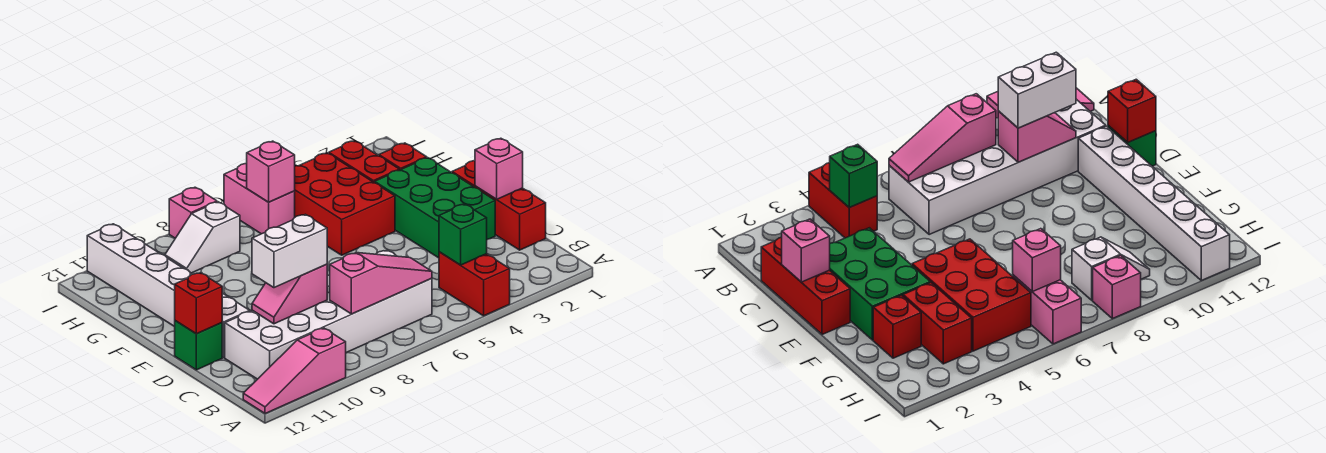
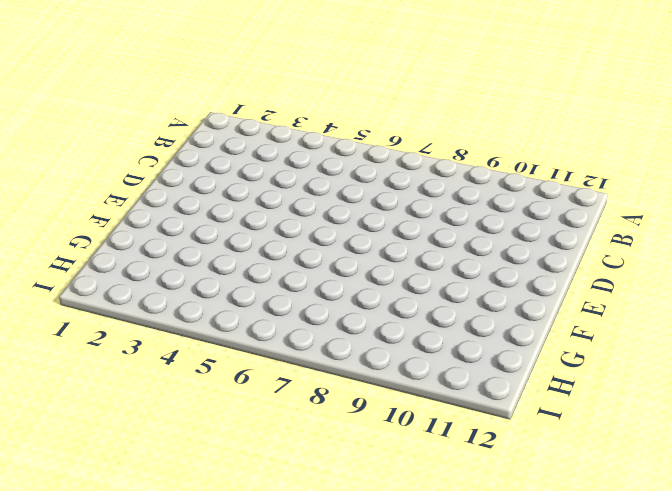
none -> red 1x2 brick [439,252,510,316]
none -> pink 1x3 slope [243,328,346,414]
none -> white 2x6 brick [225,250,432,379]

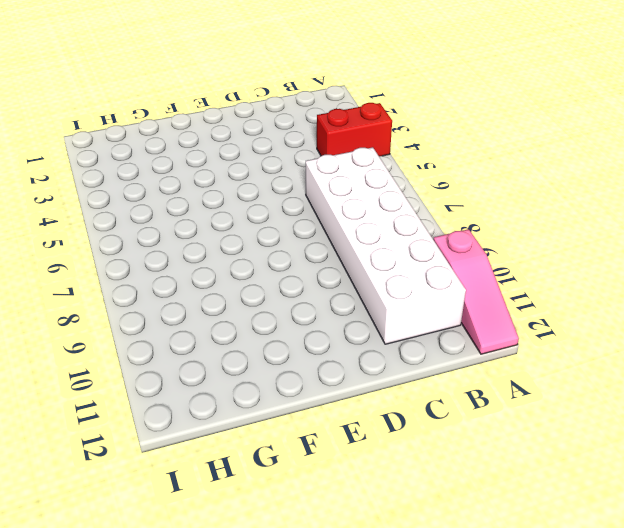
none -> red 1x3 brick [452,161,546,250]
none -> green 2x3 brick [375,158,495,258]
none -> white 1x6 brick [87,224,250,358]

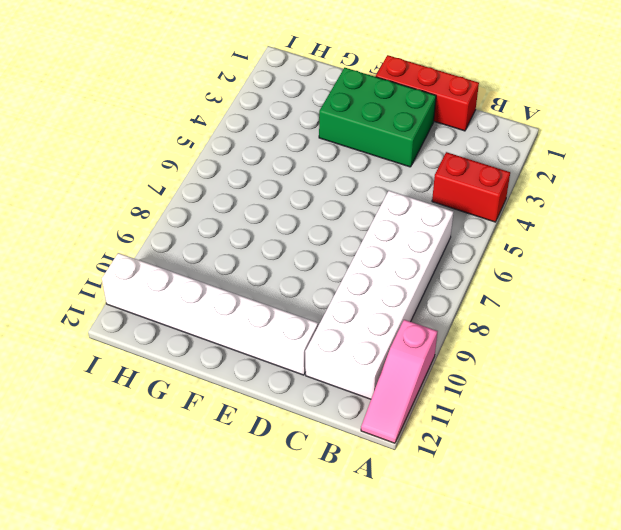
none -> green 1x1 brick [175,321,222,370]
none -> red 2x3 brick [295,153,395,255]
none -> red 1x1 brick [379,143,427,170]

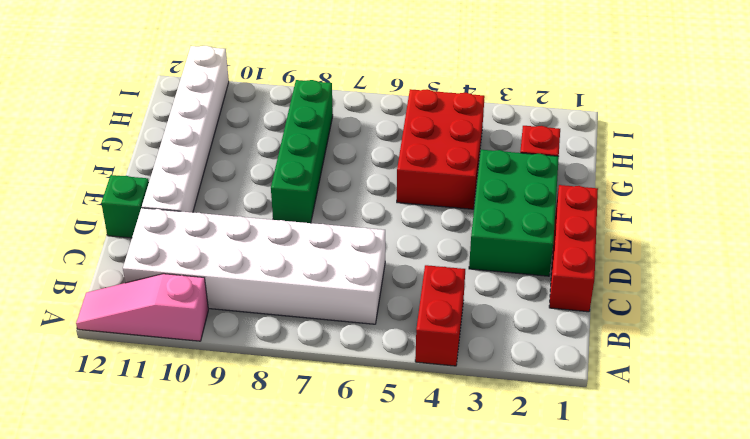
green 1x4 brick [271,80,333,223] -> white 1x2 slope [165,202,240,273]
none -> red 1x2 brick [329,141,399,183]
none -> pink 1x2 brick [224,163,295,234]
none -> pink 1x1 brick [169,187,217,238]

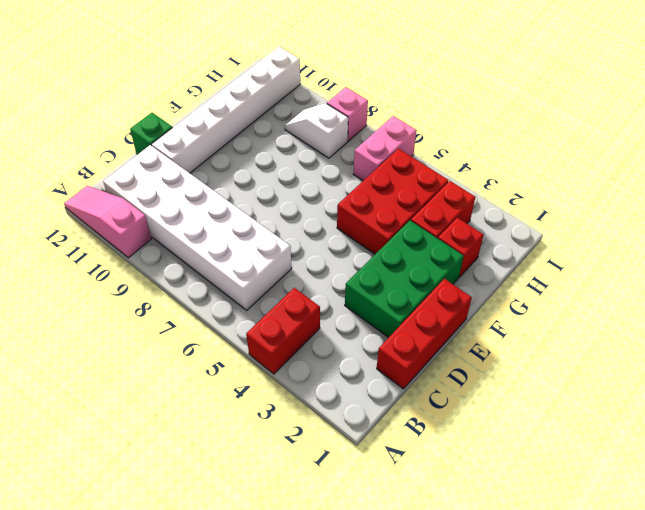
none -> green 1x1 brick [439,204,487,265]
none -> pink 1x3 slope [330,253,432,314]
none -> pink 1x2 slope [252,264,327,324]

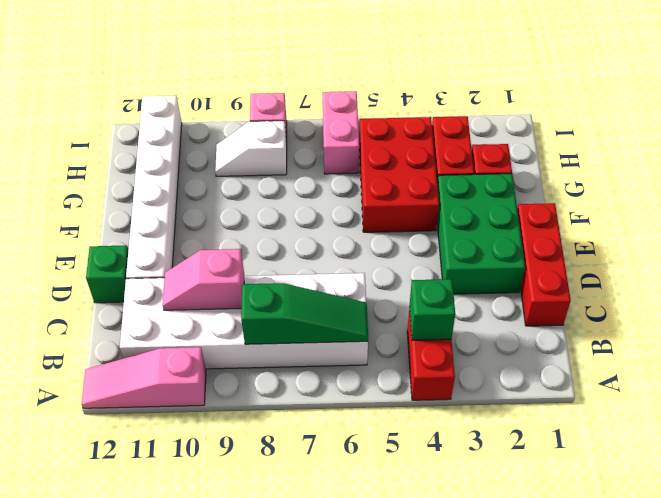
green 1x3 slope [241,283,368,344] -> pink 1x3 slope [330,253,432,314]
none -> pink 1x1 brick [475,138,523,199]
none -> red 1x1 brick [175,273,222,334]
none -> pink 1x1 brick [247,141,295,202]

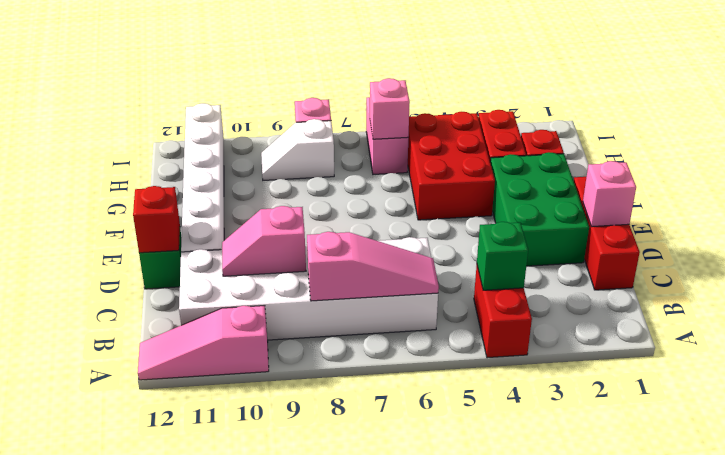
none -> white 1x2 brick [252,214,327,288]

